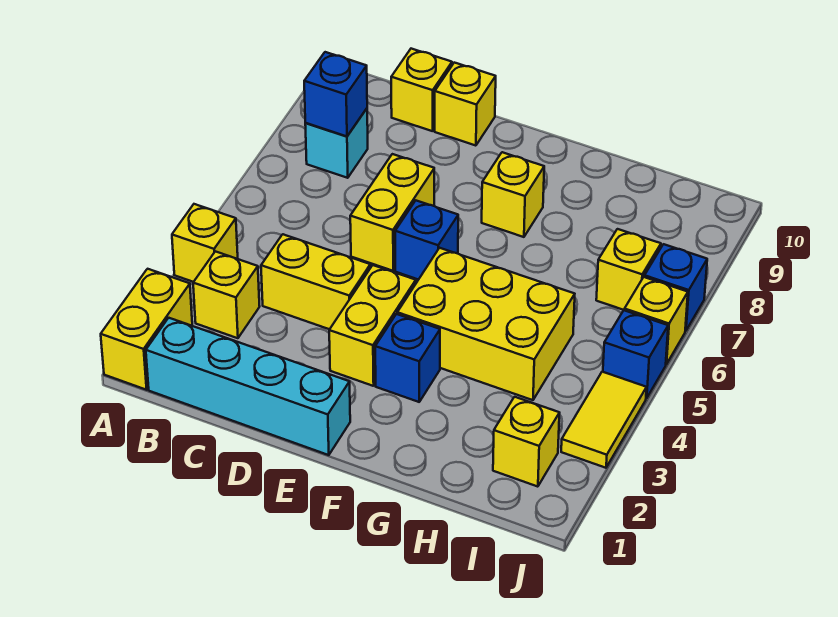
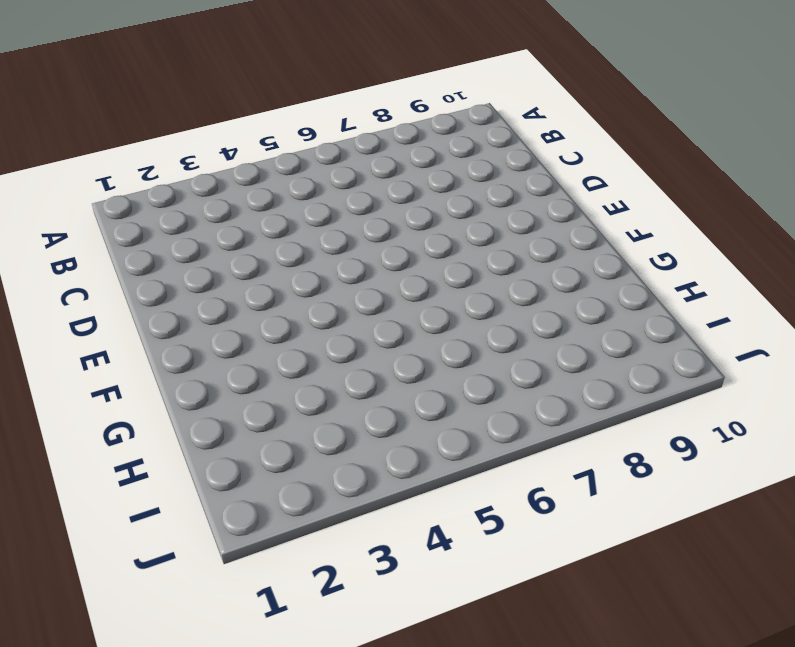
none -> yellow 1x2 brick [101,269,192,390]
none -> yellow 1x1 brick [172,204,238,282]
none -> cyan 1x4 brick [146,318,350,455]

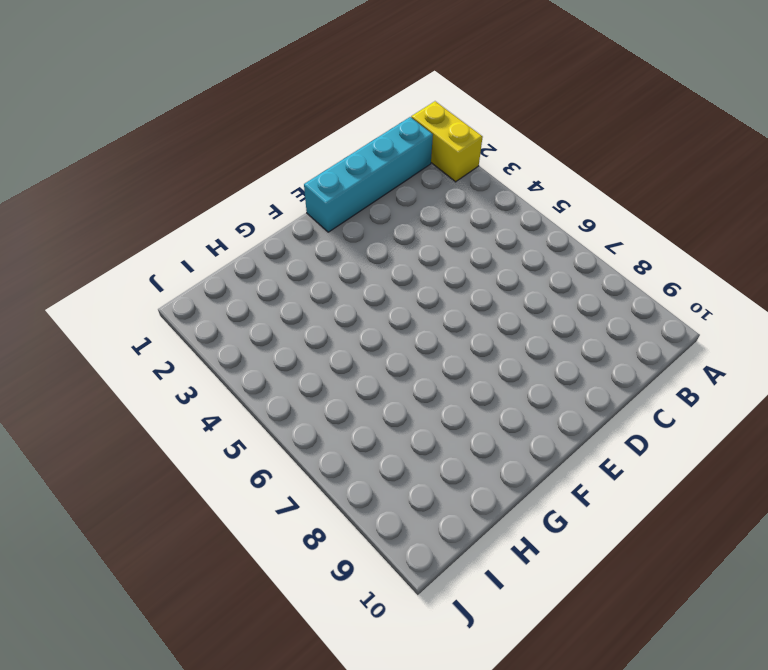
none -> yellow 1x1 brick [172,204,238,282]
none -> yellow 1x1 brick [193,251,260,338]
none -> cyan 1x1 brick [305,109,368,178]

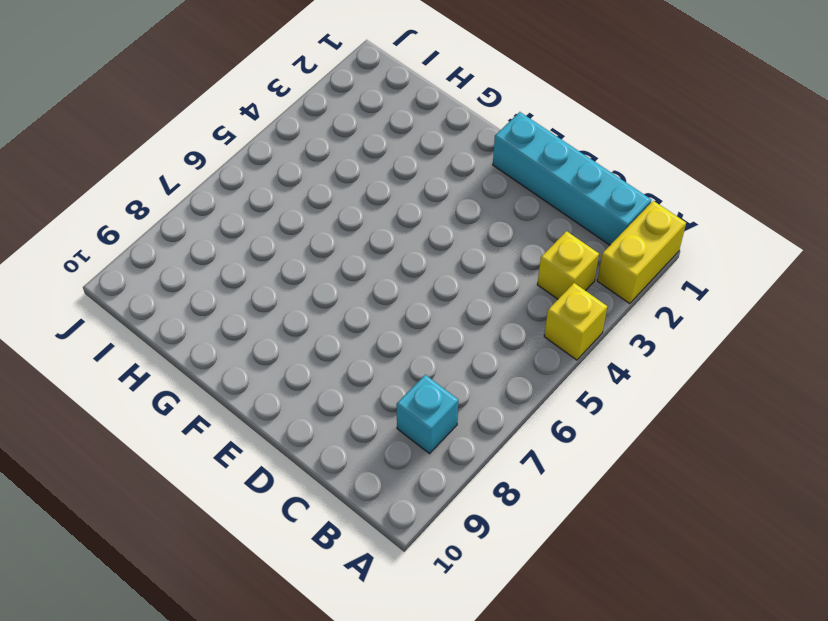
none -> yellow 1x2 brick [261,234,370,329]
none -> yellow 1x1 brick [391,49,452,131]
none -> yellow 1x2 brick [350,154,434,271]

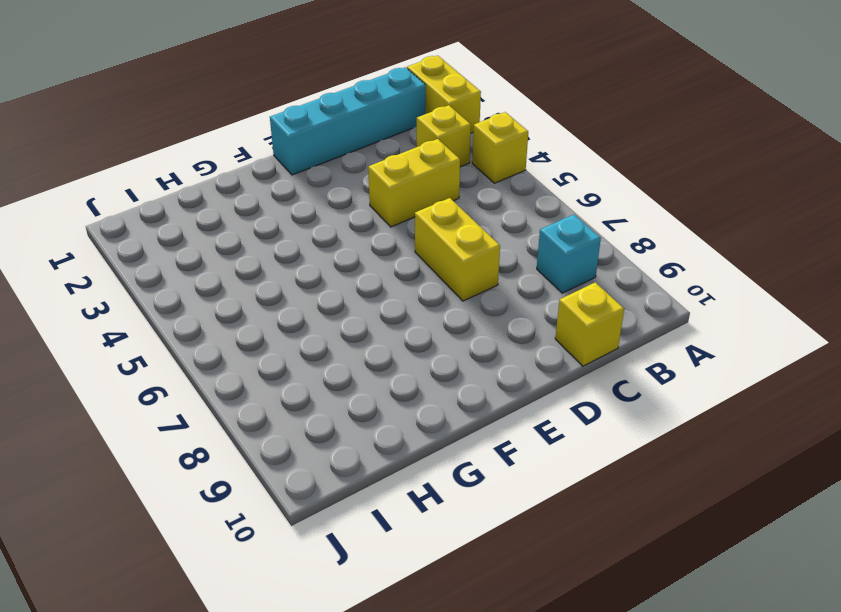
none -> yellow 1x1 brick [435,63,496,146]
none -> yellow 1x2 brick [329,265,416,386]
none -> blue 1x1 brick [395,201,458,280]

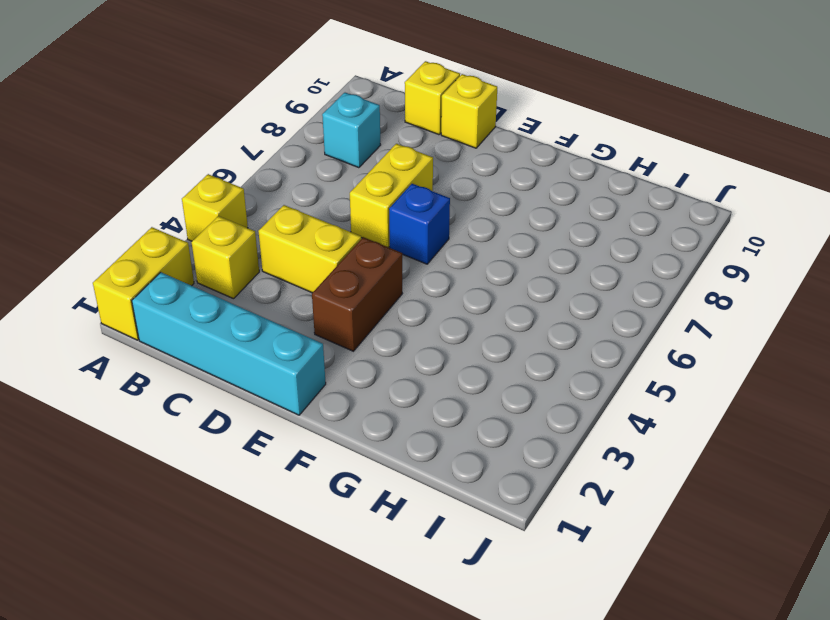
brown 1x2 brick [312,237,402,351] -> yellow 1x2 brick [329,265,416,386]
none -> blue 1x1 brick [375,314,440,402]
none -> yellow 2x3 brick [397,248,575,400]
none -> yellow 1x1 brick [482,152,544,237]

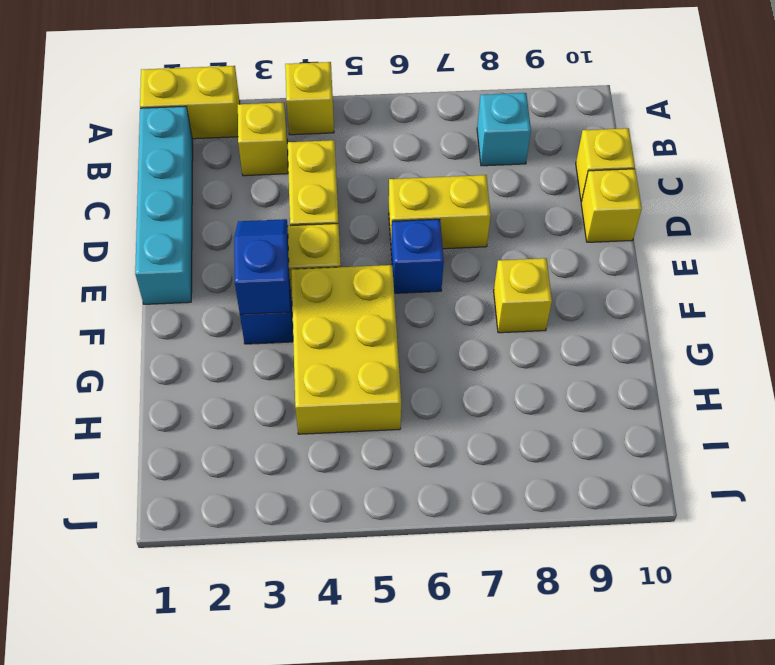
blue 1x2 slope [234,219,290,314] -> none
none -> yellow 1x1 brick [493,397,559,487]
none -> yellow 1x1 brick [596,229,661,310]
none -> yellow 1x2 tile [561,372,647,468]

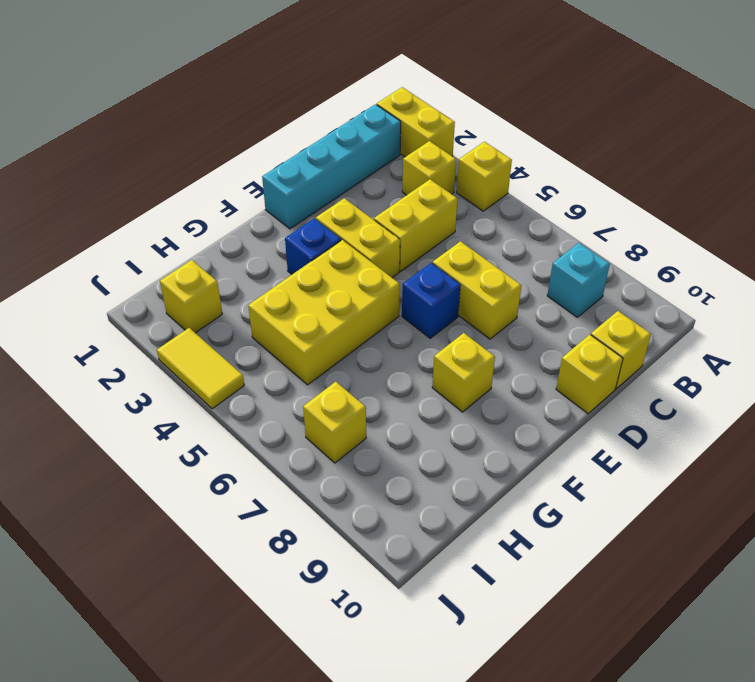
none -> blue 1x1 brick [603,310,668,398]
none -> yellow 1x1 brick [625,277,688,364]
none -> blue 1x1 brick [644,244,707,331]

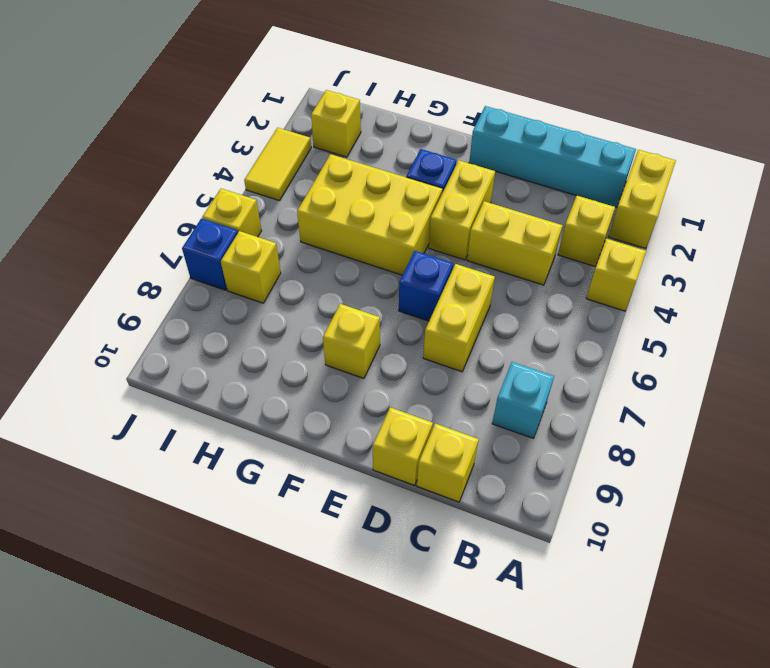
none -> blue 1x1 brick [603,310,668,398]
none -> blue 1x1 brick [304,52,367,137]

